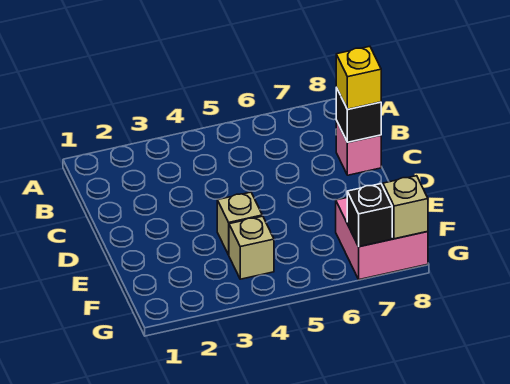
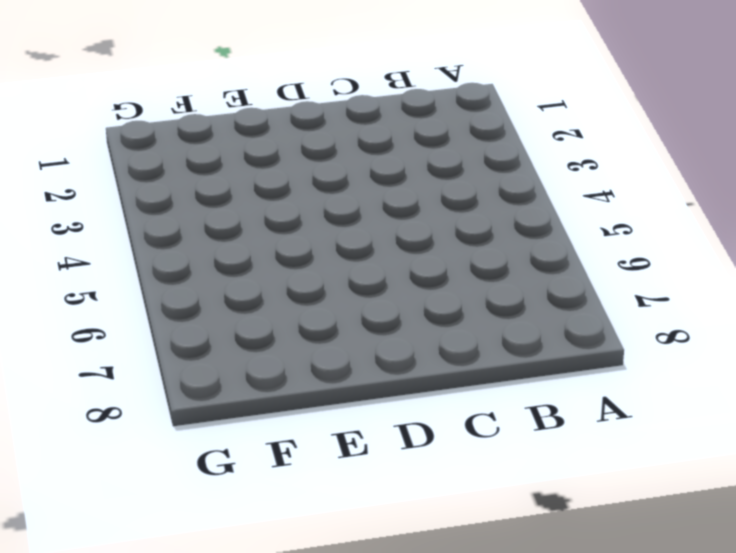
none -> pink 1x1 brick [336,121,381,175]
none -> tan 1x1 brick [217,192,262,255]

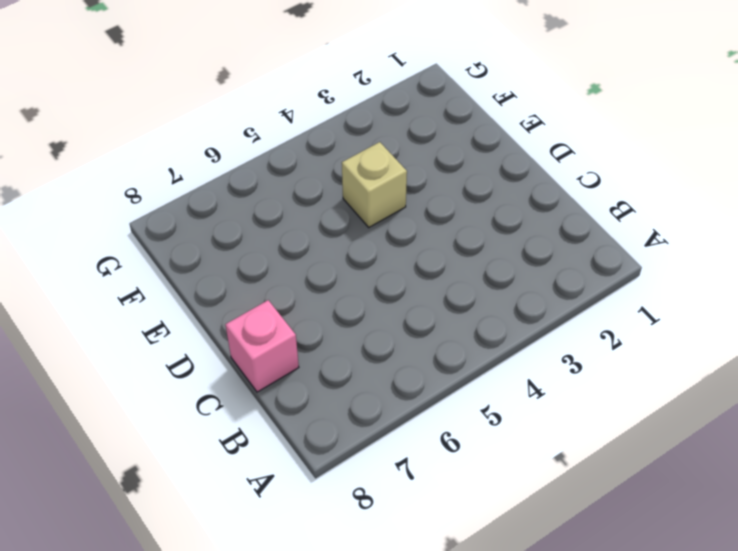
none -> tan 1x1 brick [229,216,274,279]
none -> pink 2x2 brick [336,198,428,280]

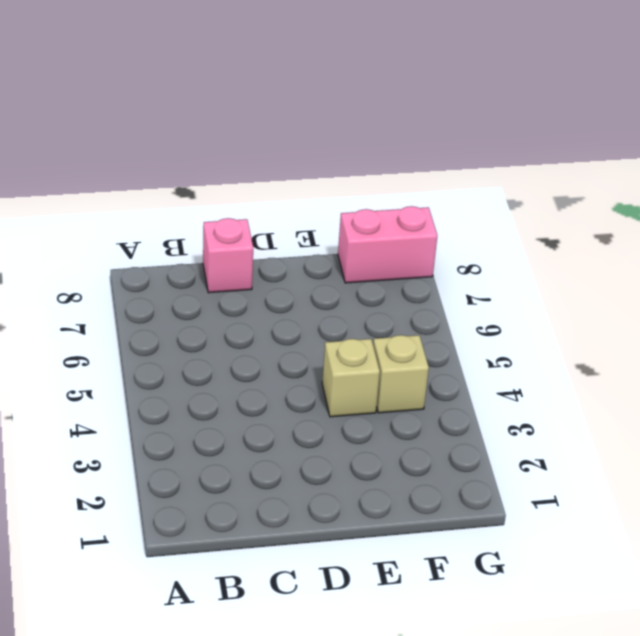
pink 1x2 brick [338,206,437,283] -> pink 2x2 brick [336,198,428,280]
none -> black 1x1 brick [336,88,381,142]
none -> black 1x1 brick [347,184,392,247]

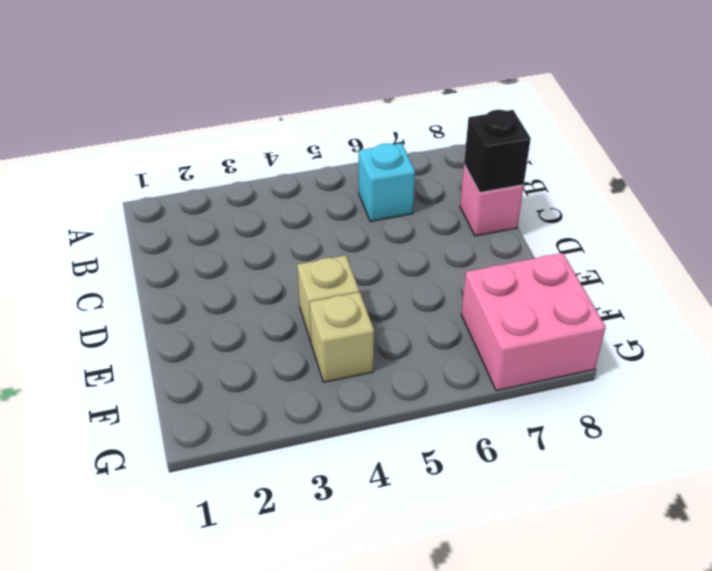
cyan 1x1 brick [359,143,415,221] -> none
none -> black 1x1 brick [347,184,392,247]
none -> tan 1x1 brick [383,176,428,239]

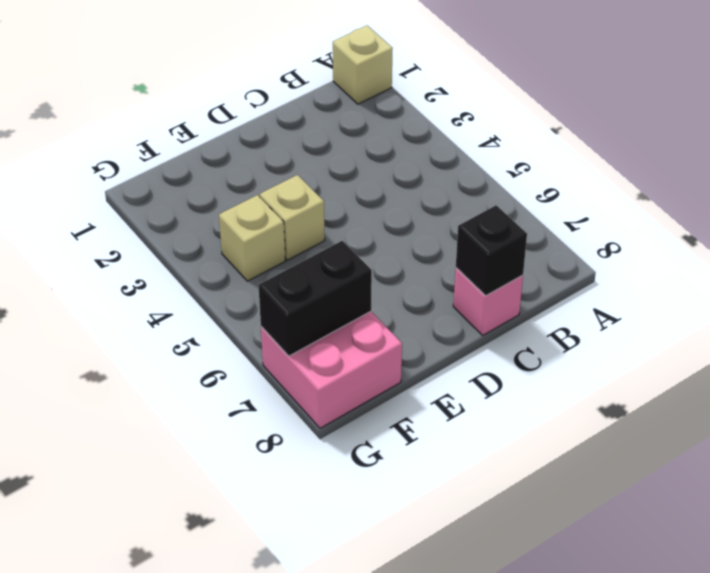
tan 1x1 brick [333,25,393,104] -> tan 1x1 brick moved to [383,176,428,239]
black 1x2 brick [258,241,372,356] -> black 1x1 brick [347,184,392,247]
none -> yellow 1x1 brick [336,46,381,109]

